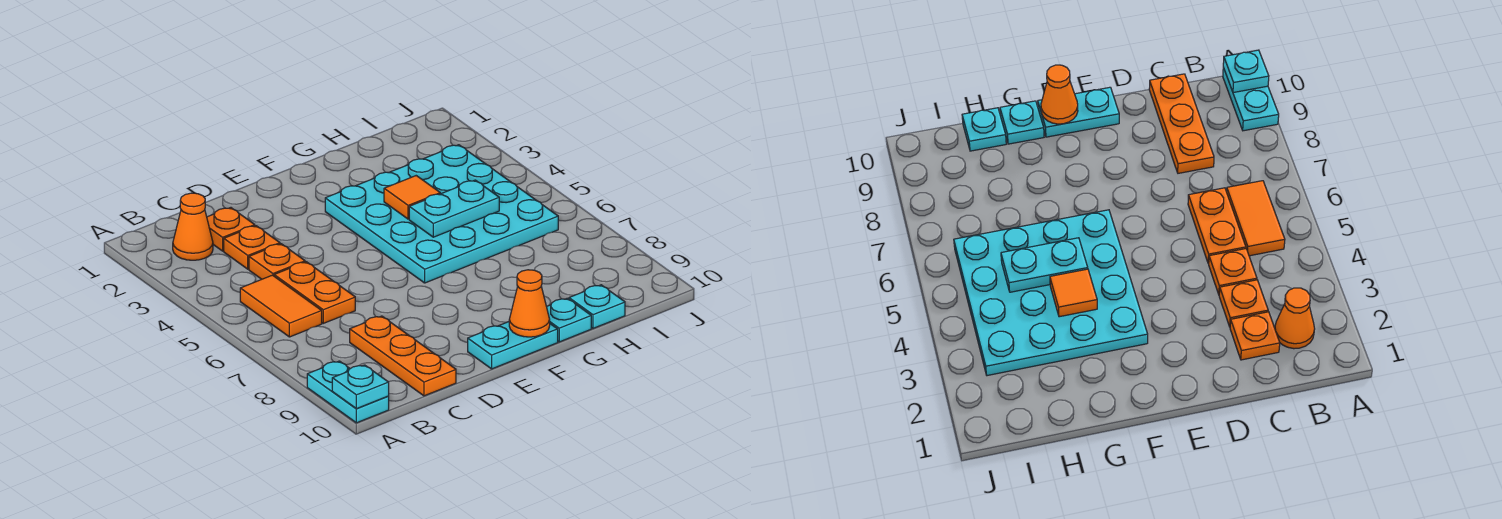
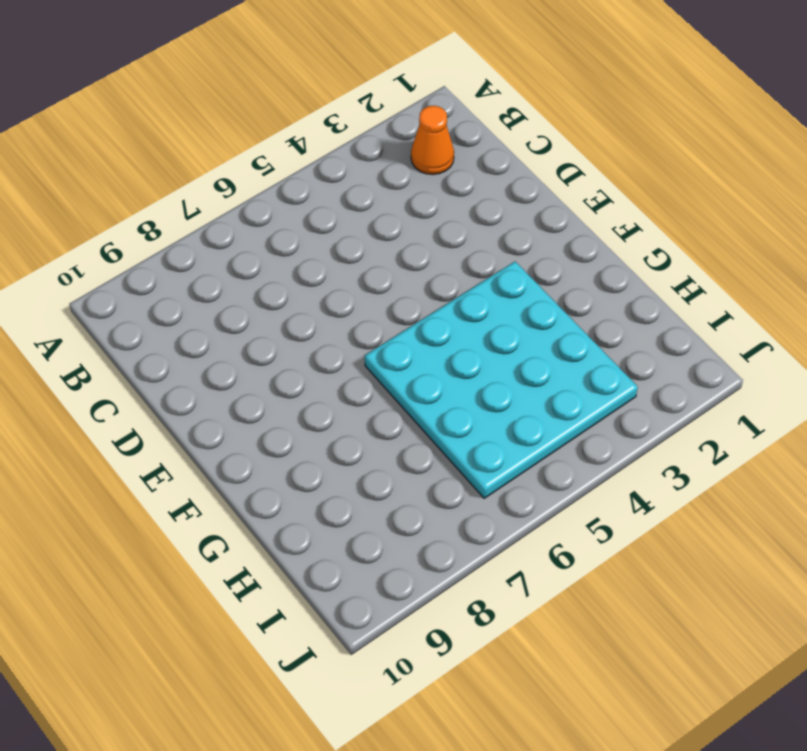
none -> cyan 1x2 plate [307,361,389,423]
none -> orange 1x2 tile [240,275,322,337]
none -> orange 1x1 plate [207,208,255,251]

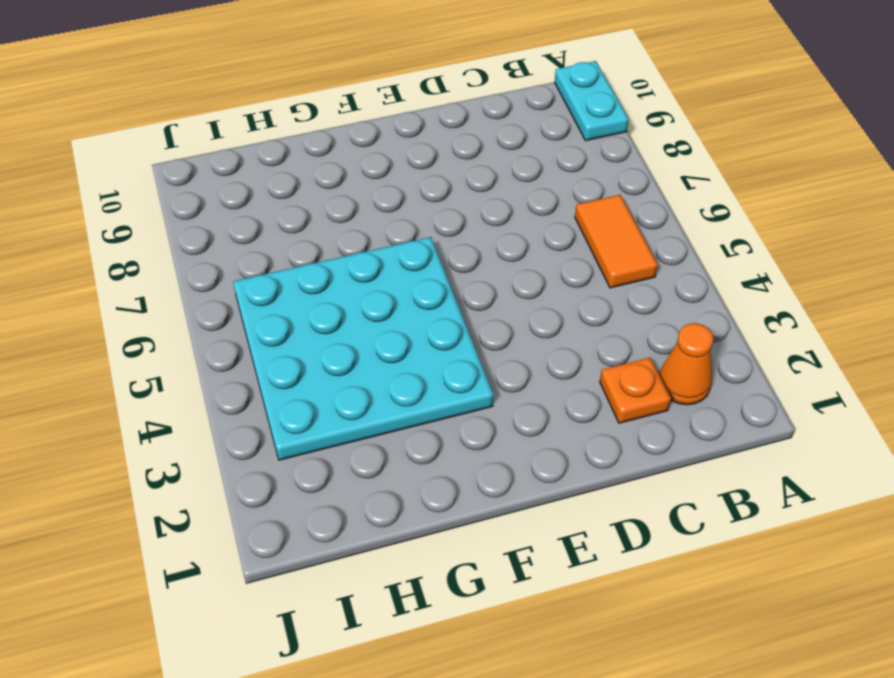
none -> orange 1x1 plate [224,226,280,269]
none -> orange 1x1 plate [249,244,305,279]
none -> orange 1x2 plate [274,262,355,323]

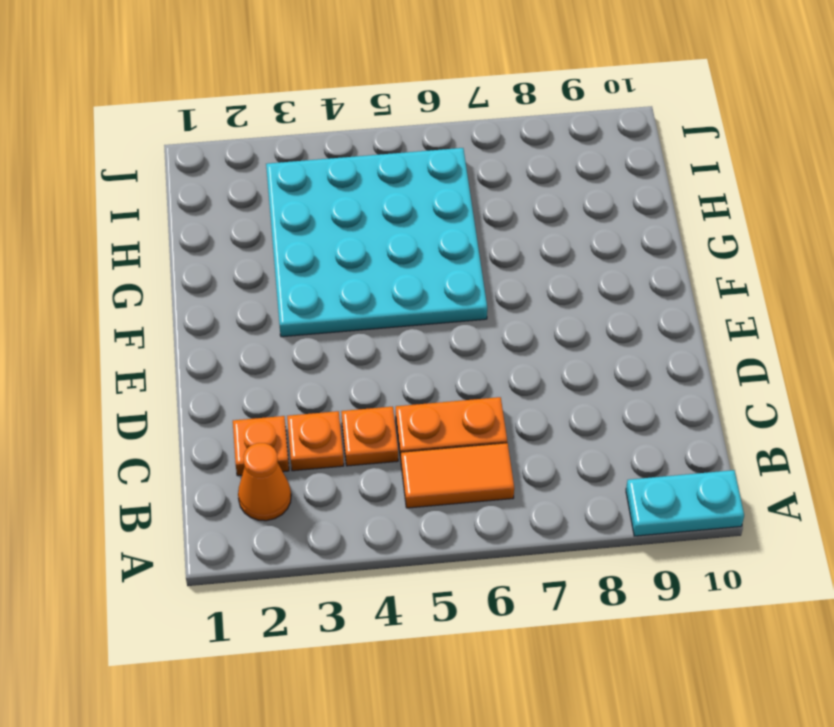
none -> orange 1x3 plate [350,316,456,396]
none -> cyan 1x2 plate [468,322,558,369]
none -> cyan 1x1 plate [547,298,591,342]

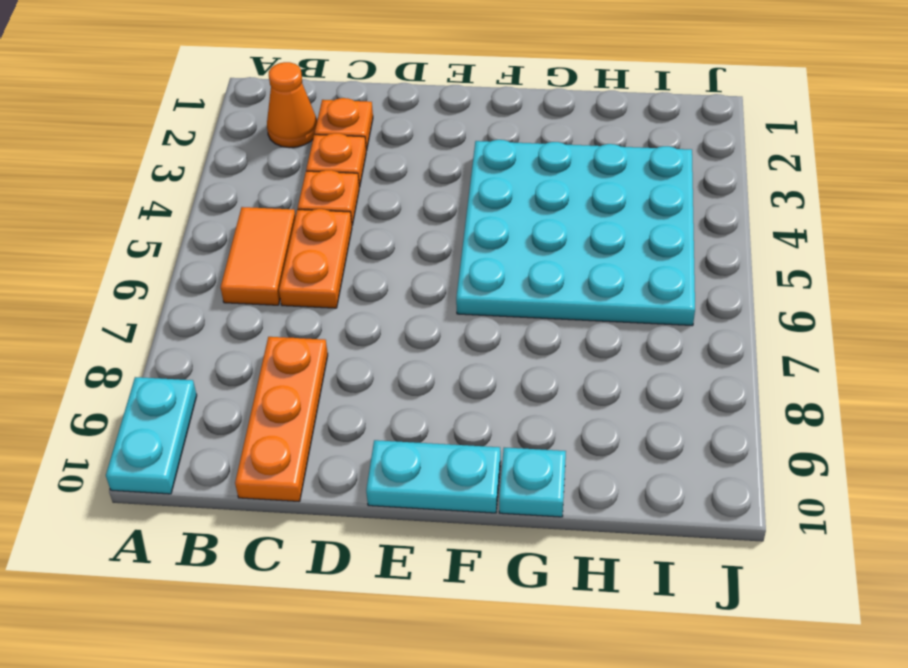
none -> cyan 1x1 plate [569,285,625,328]
none -> cyan 1x1 plate [332,365,389,409]
none -> orange 1x1 cone [509,270,550,337]

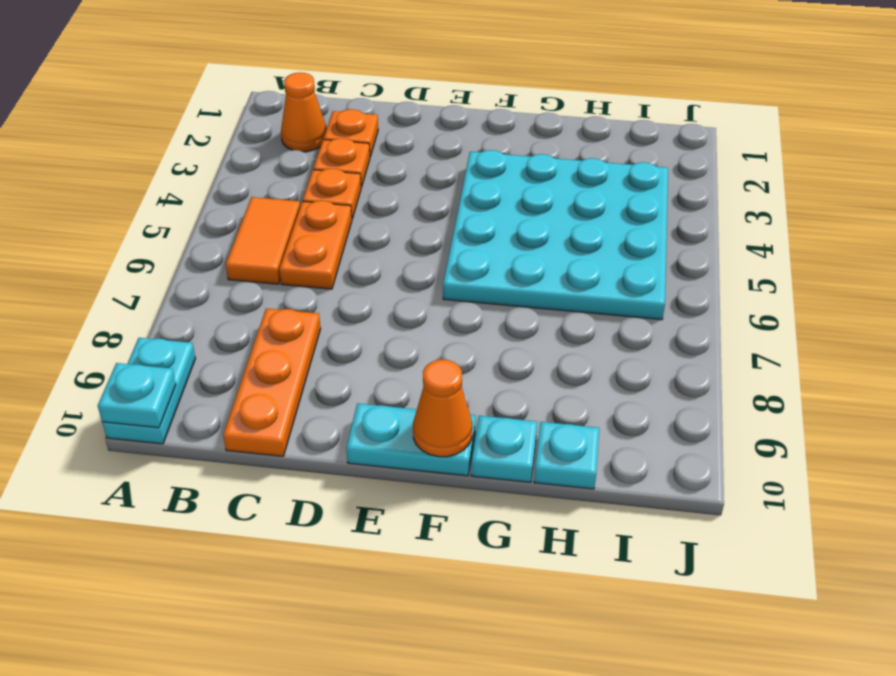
none -> orange 1x1 tile [384,176,440,219]
none -> cyan 1x2 plate [409,180,499,237]

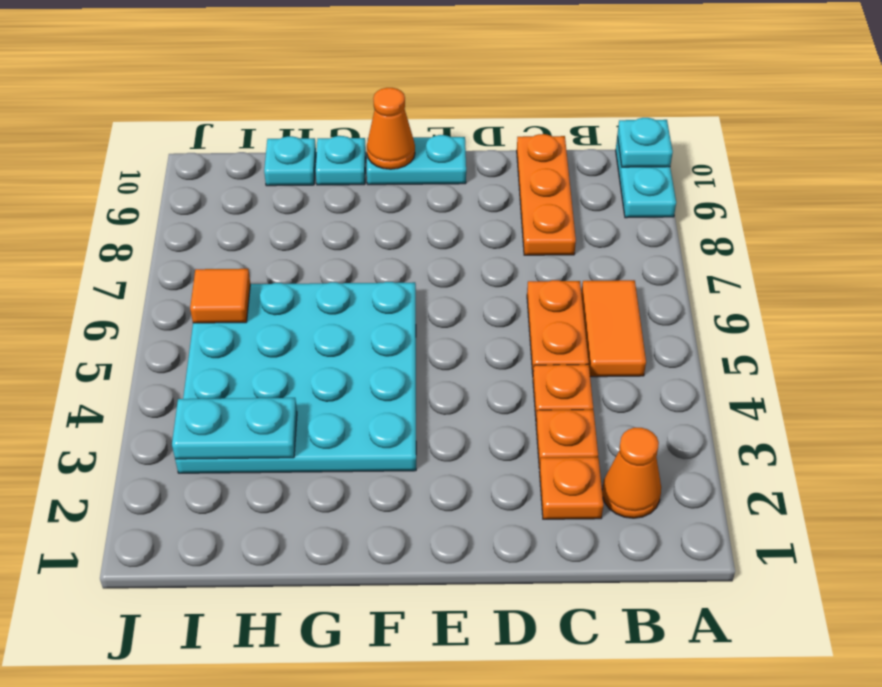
cyan 1x2 plate [172,398,297,459] -> cyan 1x2 plate moved to [409,180,499,237]
orange 1x1 tile [190,269,250,323] -> orange 1x1 tile moved to [384,176,440,219]

